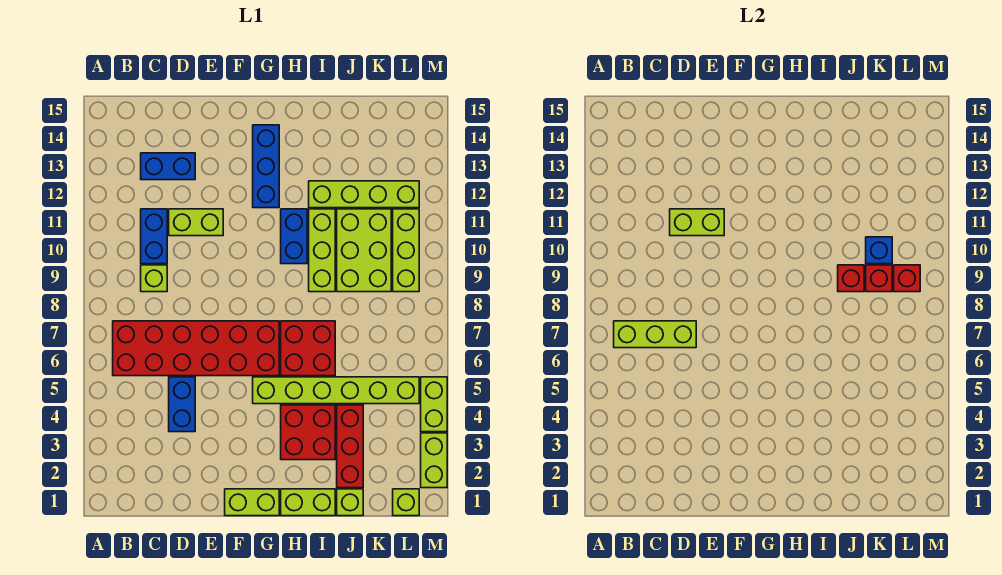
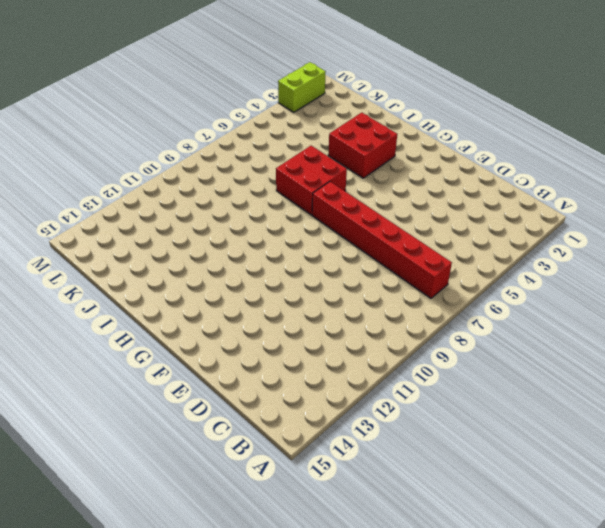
red 1x6 brick [312,182,452,298] -> red 2x6 brick [113,321,279,376]
none -> lime 1x1 brick [141,265,167,292]
none -> blue 1x2 brick [141,209,167,264]
none -> blue 1x2 brick [141,153,195,180]

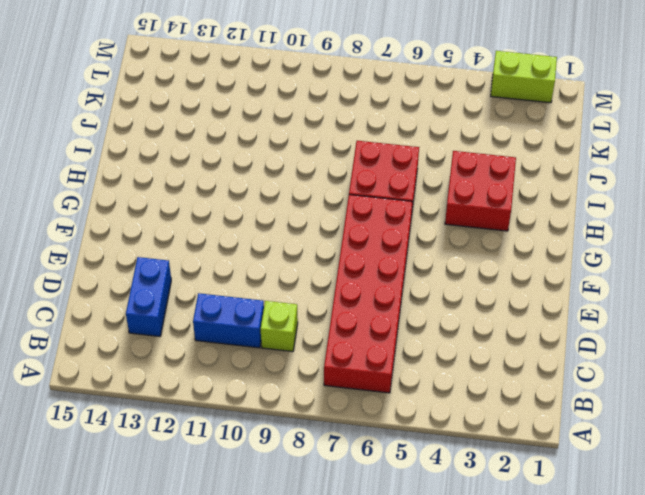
none -> blue 1x2 brick [169,377,195,432]
none -> lime 1x2 brick [169,209,223,236]
none -> lime 1x2 brick [225,489,279,516]

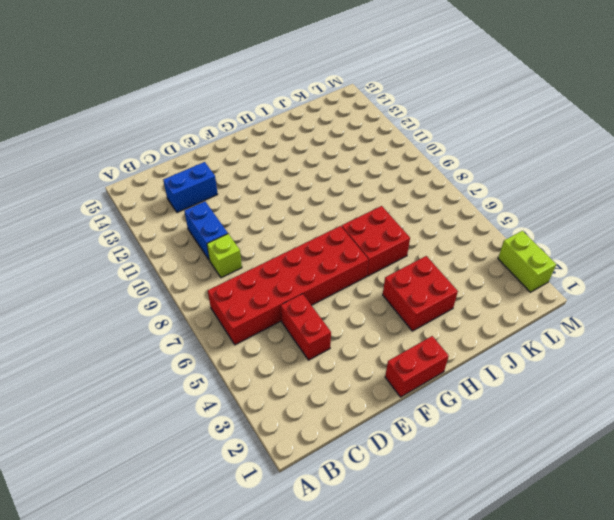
red 1x2 brick [281,294,331,360] -> blue 1x2 brick [169,377,195,432]
red 1x2 brick [385,336,449,397] -> lime 1x2 brick [225,489,279,516]
none -> lime 1x2 brick [169,209,223,236]
none -> lime 1x6 brick [253,377,419,404]
none -> blue 1x3 brick [253,125,279,208]

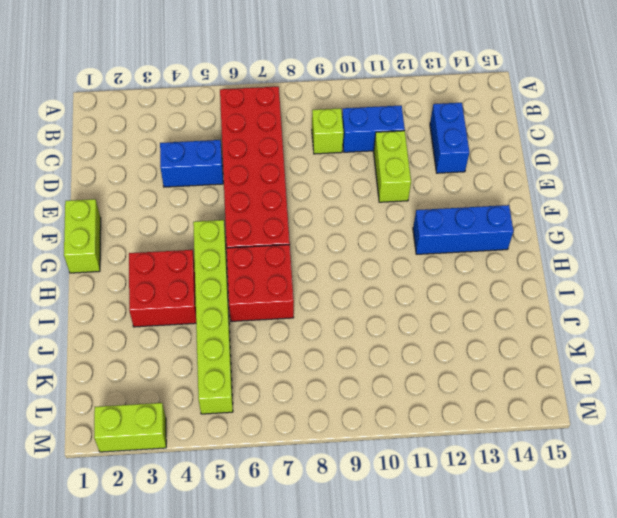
none -> lime 1x2 brick [281,489,335,516]
none -> blue 1x2 brick [281,209,307,264]
none -> lime 1x3 brick [309,209,335,292]

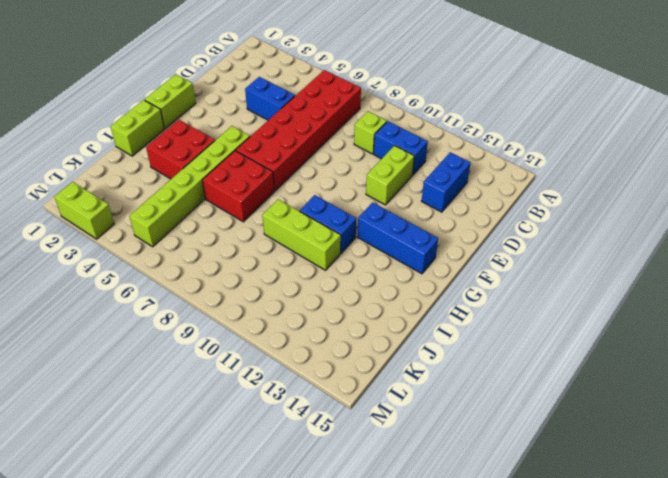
none -> lime 1x4 brick [309,181,419,208]
none -> lime 1x1 brick [337,489,363,516]
none -> red 1x3 brick [337,405,363,488]

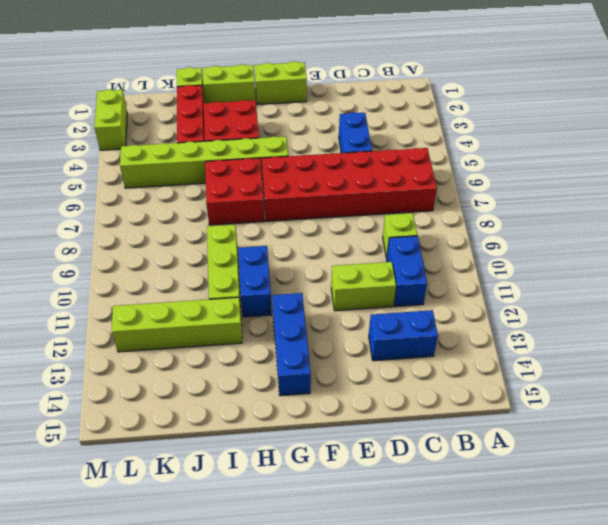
none -> lime 2x3 brick [337,209,391,292]
none -> lime 1x1 brick [393,489,419,516]
none -> lime 1x3 brick [393,209,419,292]

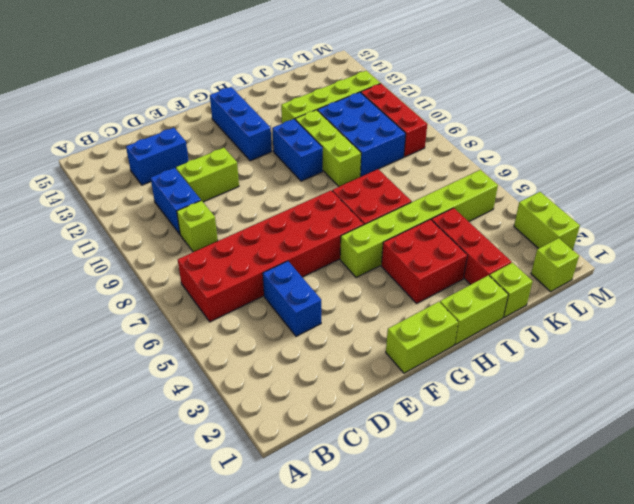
blue 2x3 brick [318,92,406,176] -> lime 2x3 brick [337,209,391,292]
red 1x3 brick [361,83,427,157] -> lime 1x3 brick [393,209,419,292]
none -> lime 1x2 brick [421,377,447,432]
none -> lime 1x3 brick [614,321,696,348]
none -> lime 1x2 brick [670,209,724,236]

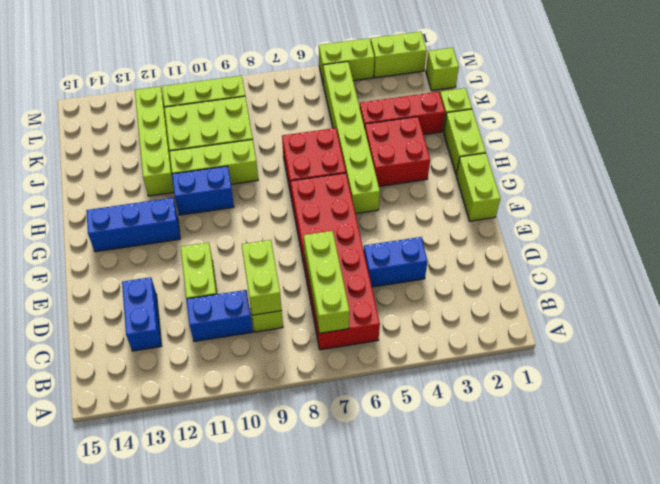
lime 1x2 brick [242,240,282,315] -> lime 1x2 brick moved to [670,209,724,236]
none -> red 1x1 brick [838,265,864,292]
none -> red 1x1 brick [866,265,892,292]
none -> blue 1x1 brick [866,237,892,264]

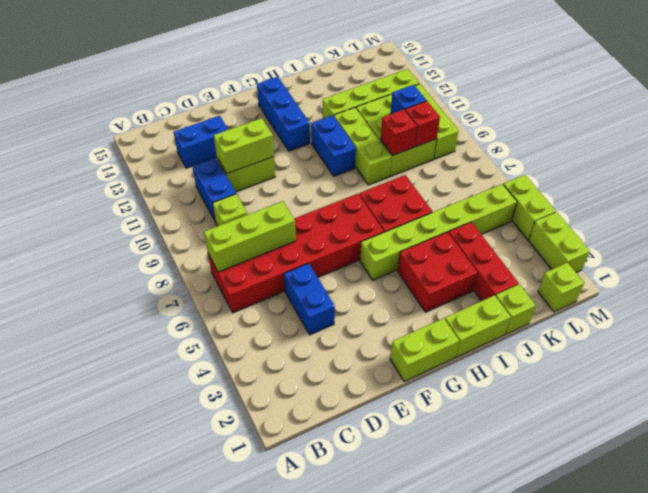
none -> red 1x1 brick [894,265,920,292]

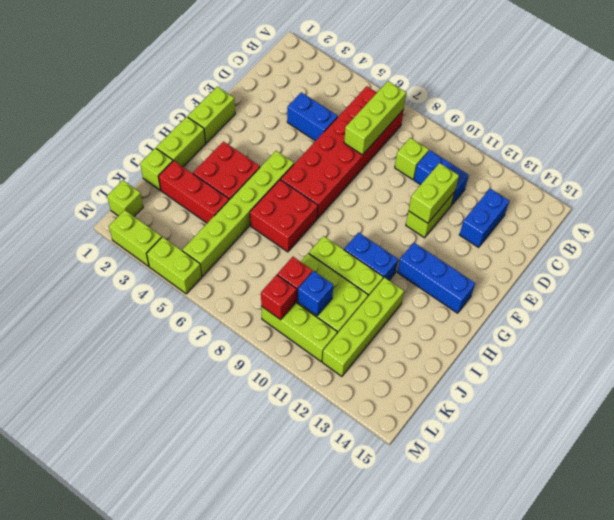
none -> red 1x1 brick [838,265,864,292]

